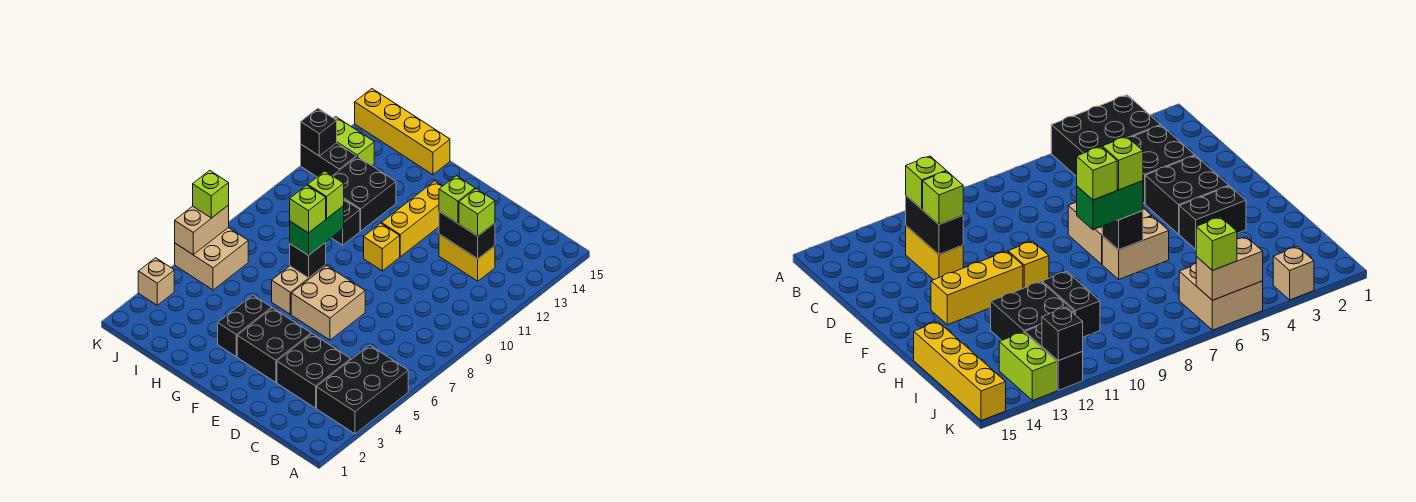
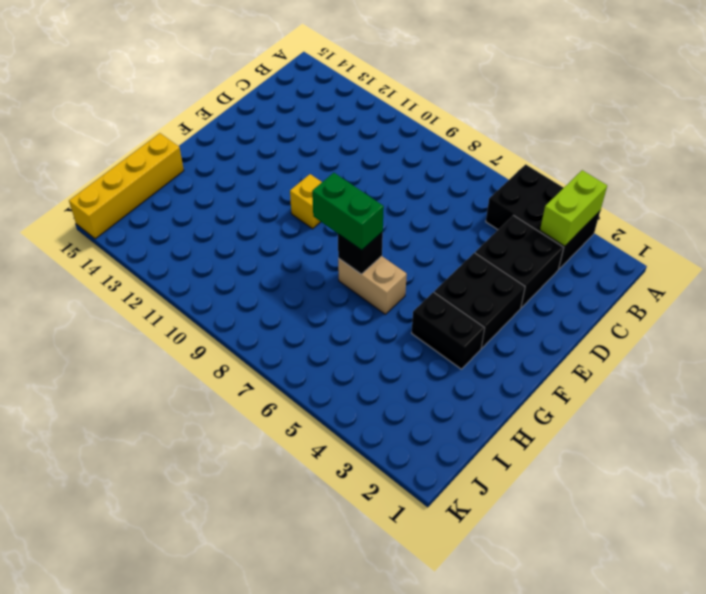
lime 1x2 brick [540,170,607,246] -> lime 1x2 brick moved to [334,117,374,166]
none -> yellow 1x2 brick [439,234,495,281]
none -> tan 2x2 brick [291,266,365,340]
none -> yellow 1x3 brick [382,181,442,257]

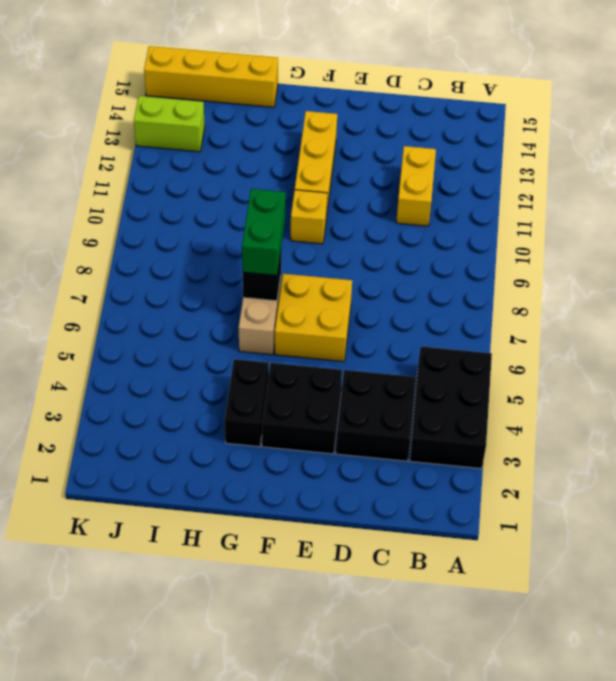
yellow 1x2 brick [396,146,436,226] -> yellow 1x2 brick turned to [439,234,495,281]
yellow 2x2 brick [275,274,352,362] -> tan 2x2 brick [291,266,365,340]
none -> black 1x2 brick [332,200,360,245]
none -> black 2x2 brick [333,156,396,231]
none -> tan 2x2 brick [175,228,248,290]

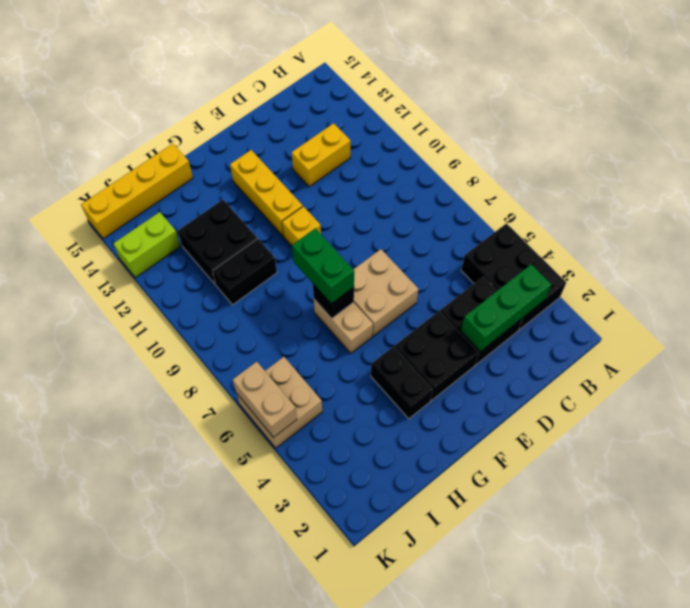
green 1x3 brick [461,264,551,352] -> none
none -> black 1x2 brick [301,143,356,177]
none -> tan 1x1 brick [138,258,174,305]
none -> black 1x2 brick [439,212,495,259]

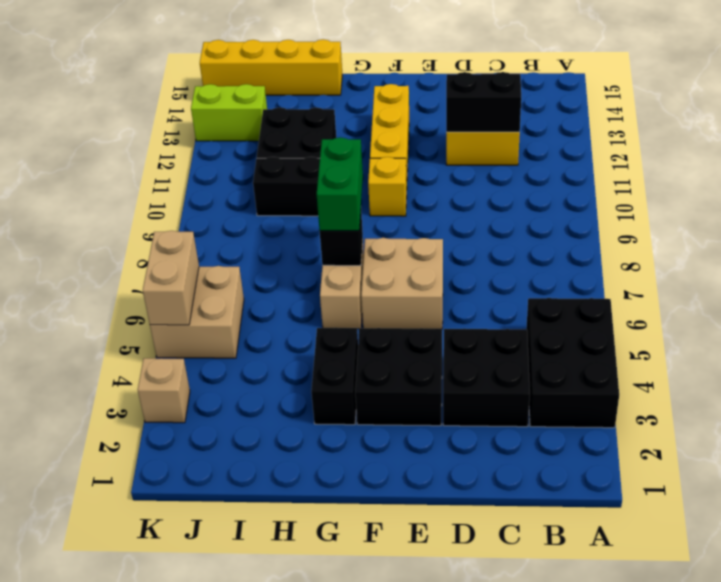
none -> black 1x2 brick [301,143,356,177]
none -> black 1x1 brick [301,108,337,156]
none -> lime 1x1 brick [459,189,495,236]

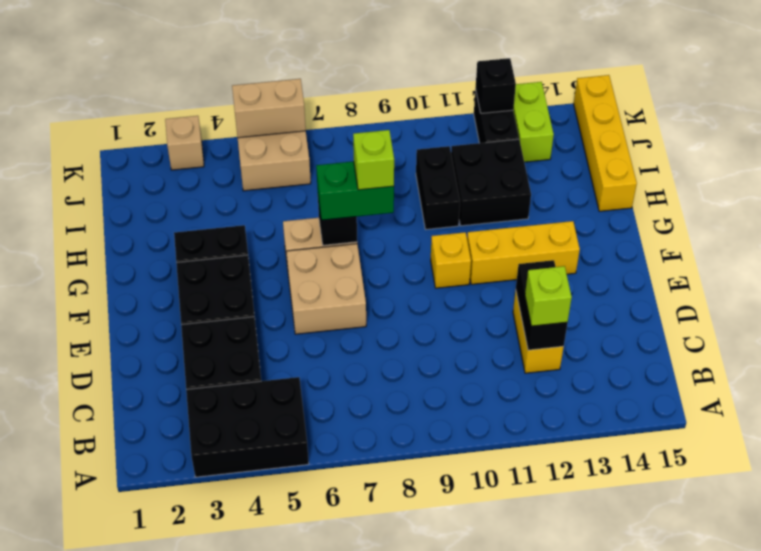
none -> lime 1x1 brick [439,176,475,223]
none -> lime 1x1 brick [193,170,229,218]
none -> lime 1x1 brick [290,185,326,233]

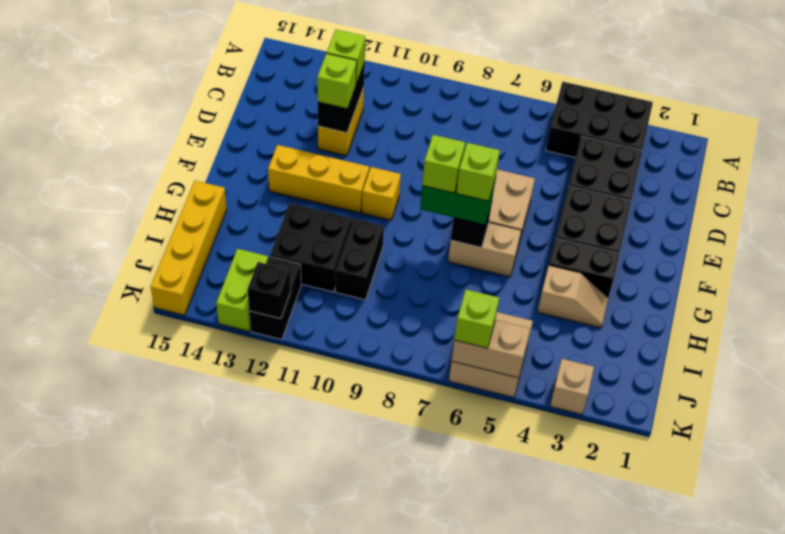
tan 1x2 slope [538,265,608,328] -> none

